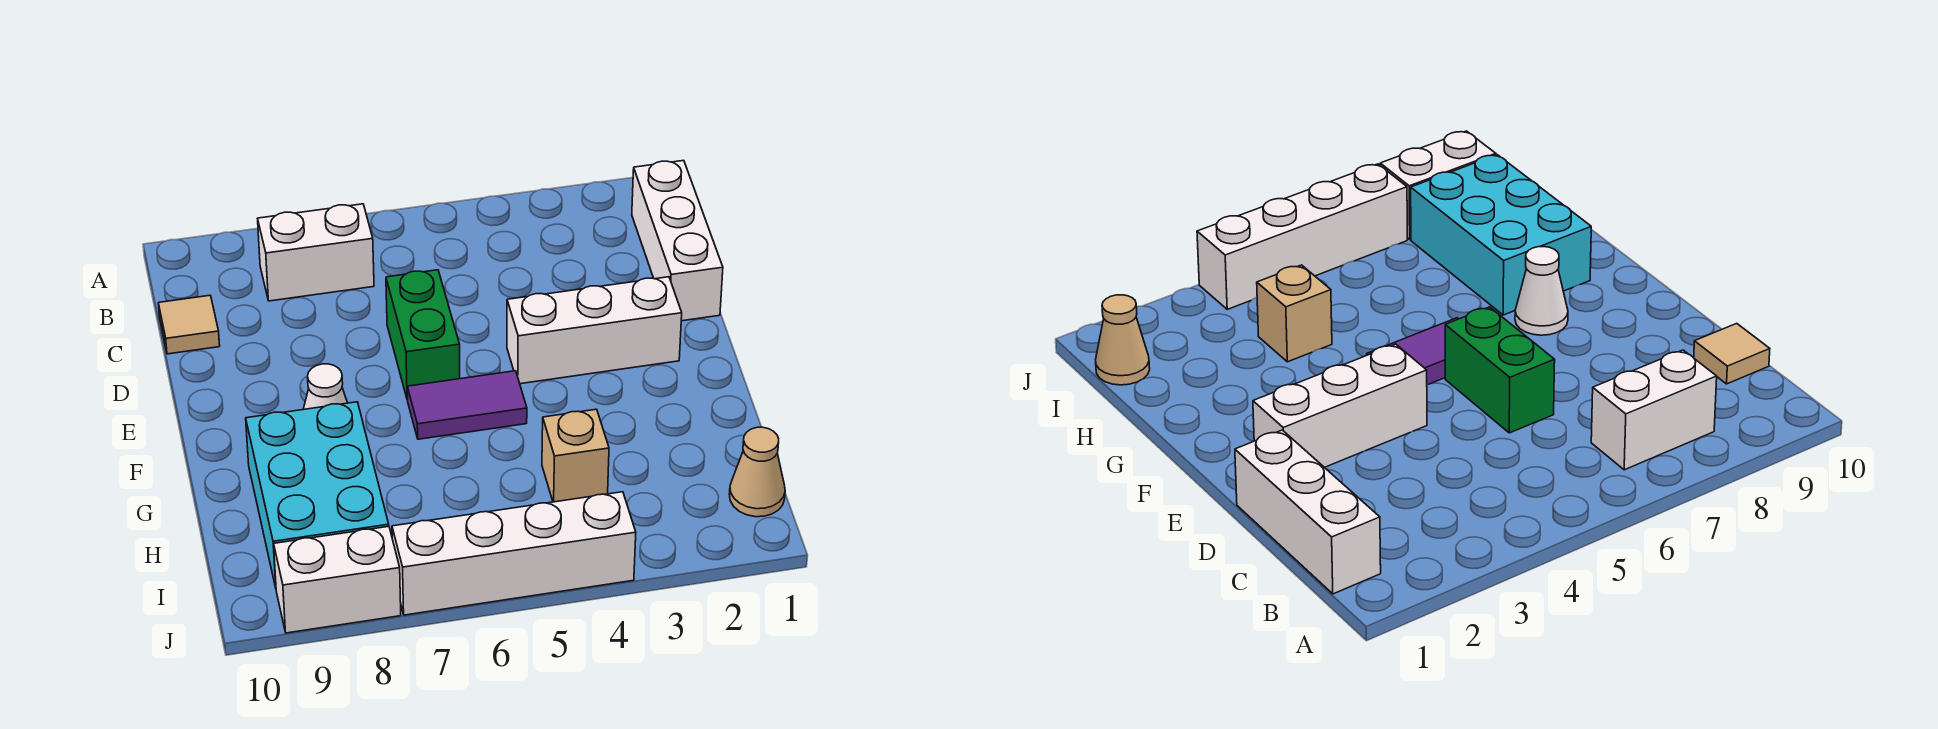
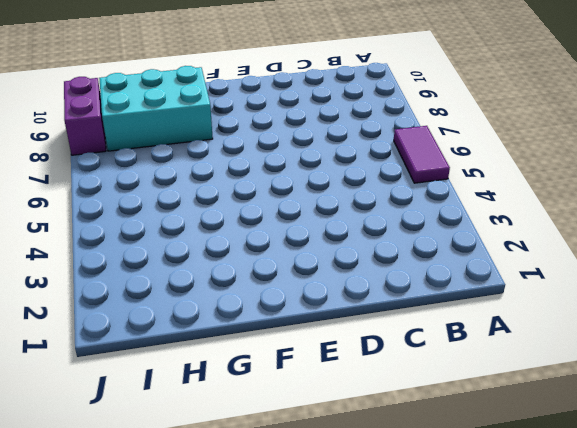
purple 1x2 tile [394,126,450,183] -> purple 1x2 tile moved to [407,371,527,439]
purple 1x2 brick [64,77,106,155] -> white 1x2 brick [274,526,401,633]
none -> white 1x3 brick [632,160,723,321]
none -> white 1x2 brick [258,204,374,301]
none -> tan 1x1 tile [158,295,220,354]

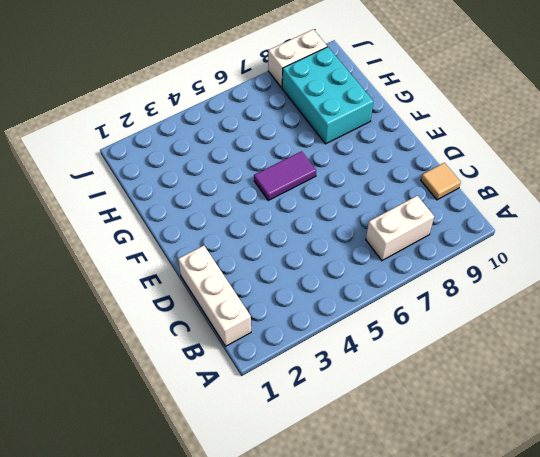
none -> green 1x2 brick [386,270,460,400]
none -> white 1x3 brick [507,277,682,384]
none -> white 1x1 cone [304,364,347,409]

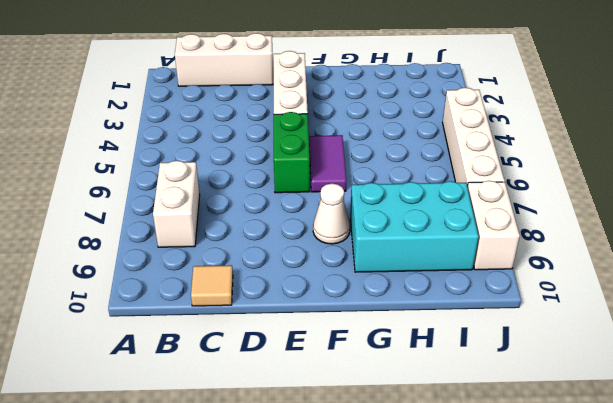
green 1x2 brick [274,112,310,193] -> green 1x2 brick turned to [386,270,460,400]
none -> tan 1x1 brick [542,409,609,502]
none -> tan 1x1 cone [729,427,785,517]

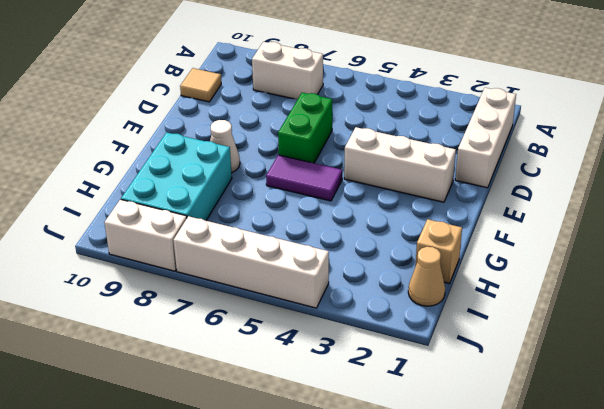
tan 1x1 brick [415,219,462,284] -> tan 1x1 brick moved to [542,409,609,502]

